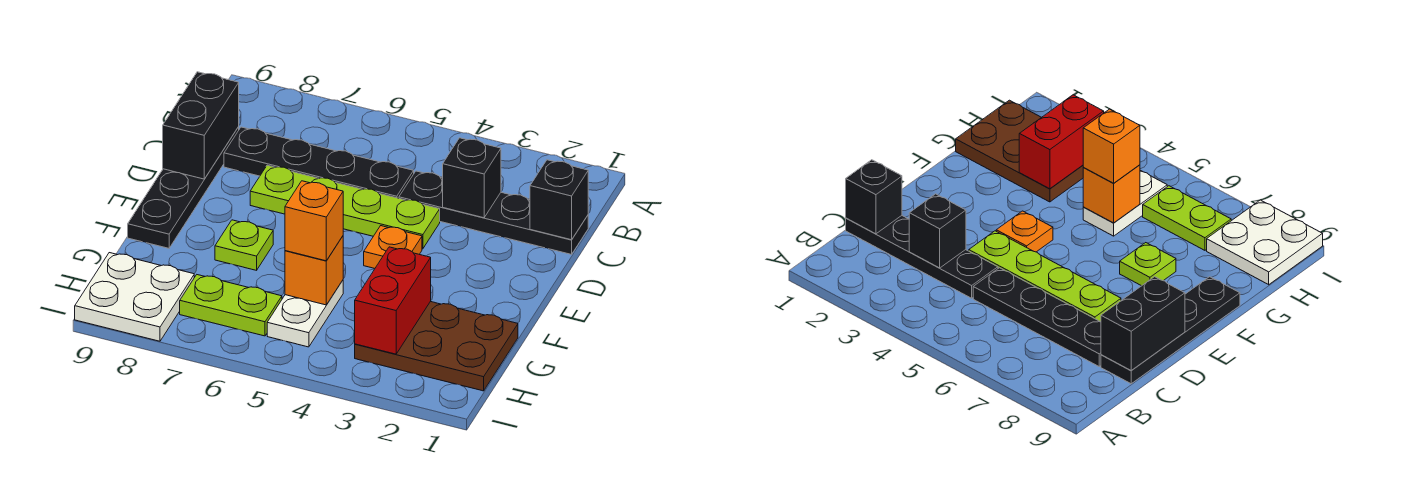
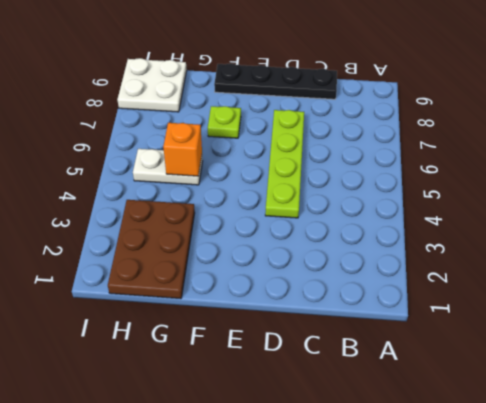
none -> black 1x4 plate [399,171,588,254]
none -> black 1x4 plate [224,127,414,198]
none -> orange 1x1 plate [364,226,422,268]

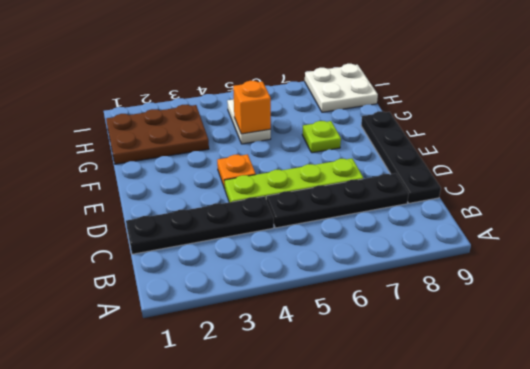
none -> lime 1x2 plate [180,275,282,336]
none -> black 1x1 brick [530,160,588,240]
none -> black 1x1 brick [443,138,501,218]

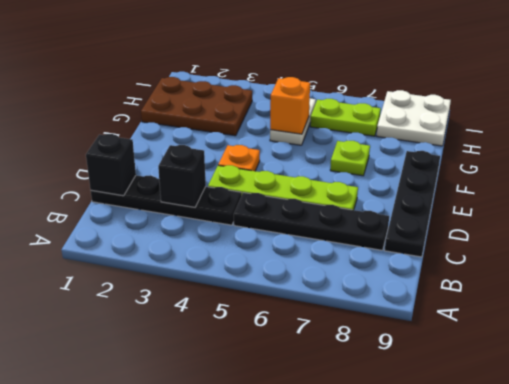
none -> black 1x2 brick [163,72,239,179]
none -> red 1x2 brick [355,247,431,354]
none -> orange 1x1 brick [285,181,343,261]

